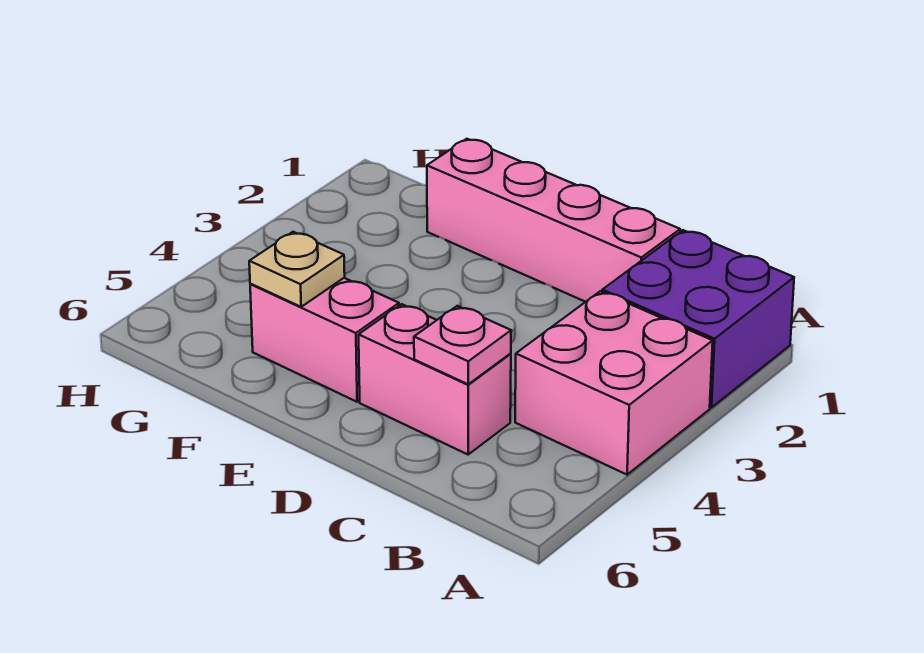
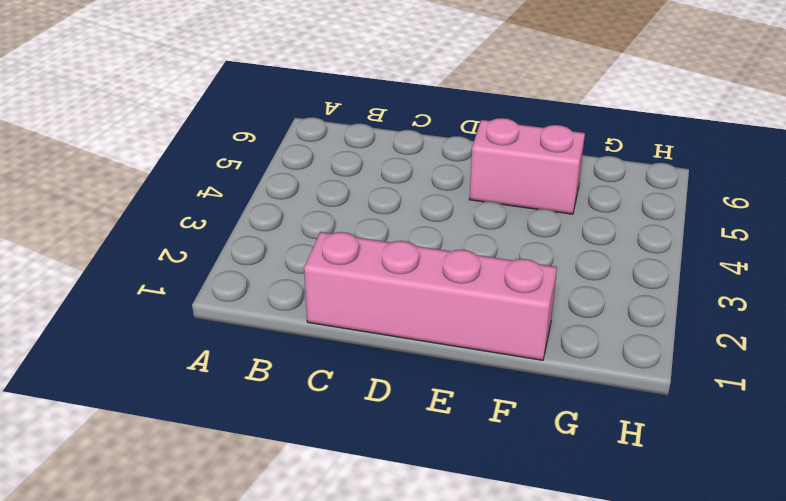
none -> purple 2x2 brick [602,230,794,408]
none -> pink 2x2 brick [515,291,713,475]

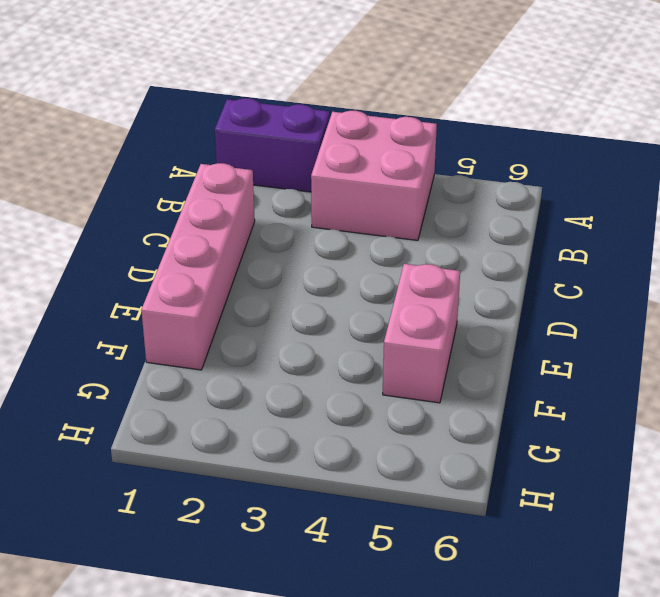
purple 1x2 brick [215,98,330,192] -> purple 2x2 brick [602,230,794,408]
none -> pink 1x2 brick [359,304,511,454]
none -> pink 1x1 plate [414,306,511,384]

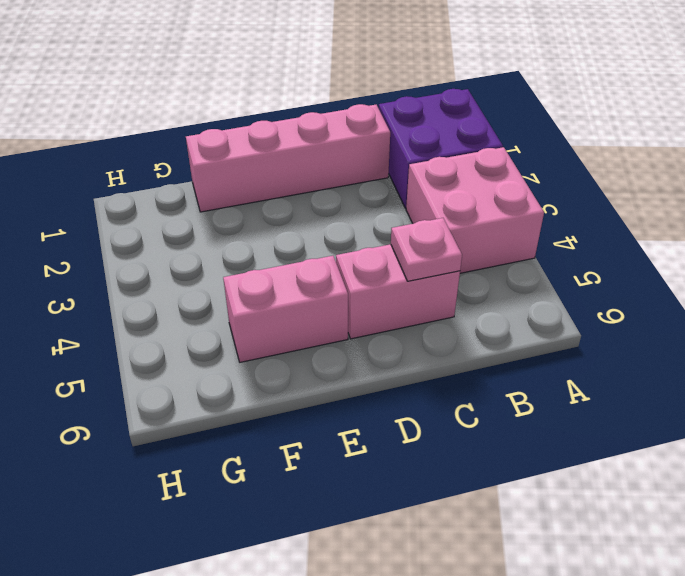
none -> tan 1x1 plate [249,232,345,307]

